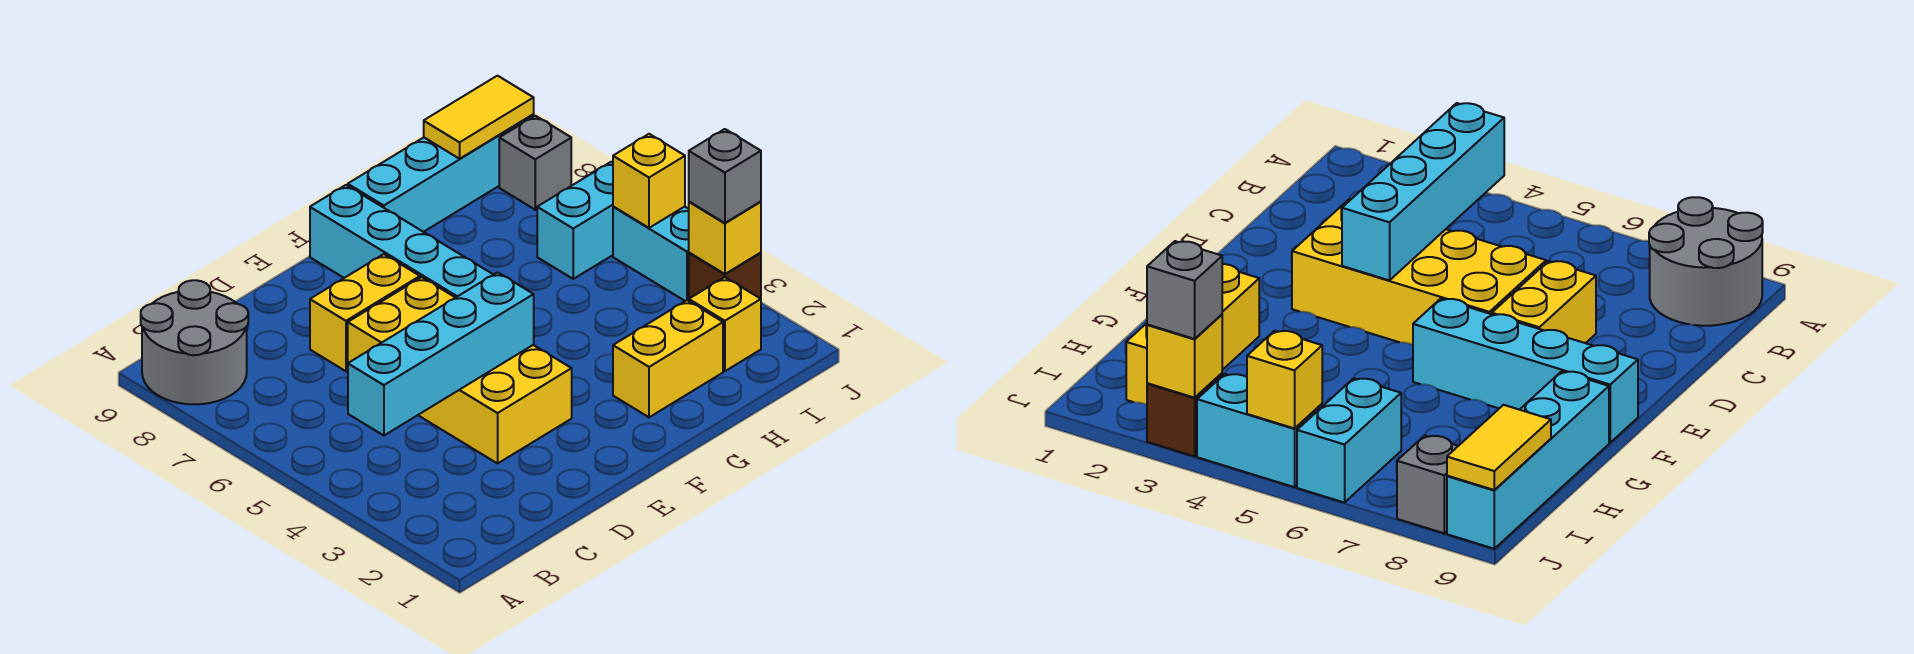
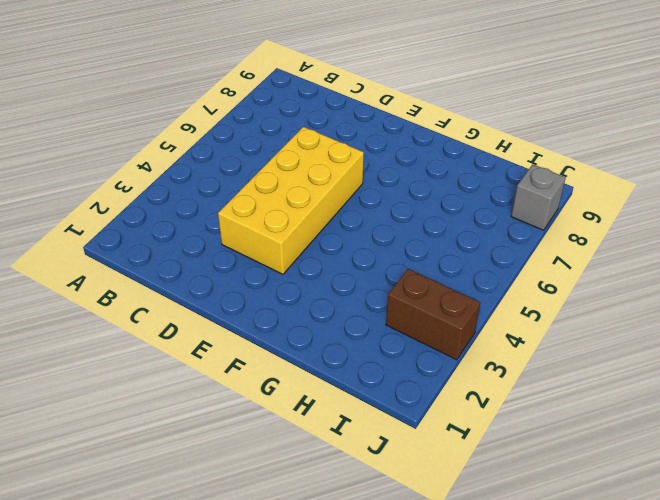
brown 1x2 brick [386,269,480,360] -> brown 1x1 brick [689,253,761,299]
none -> grey 2x2 round brick [141,280,248,404]
none -> yellow 1x2 brick [310,254,420,371]
none -> cyan 1x4 brick [310,185,493,298]

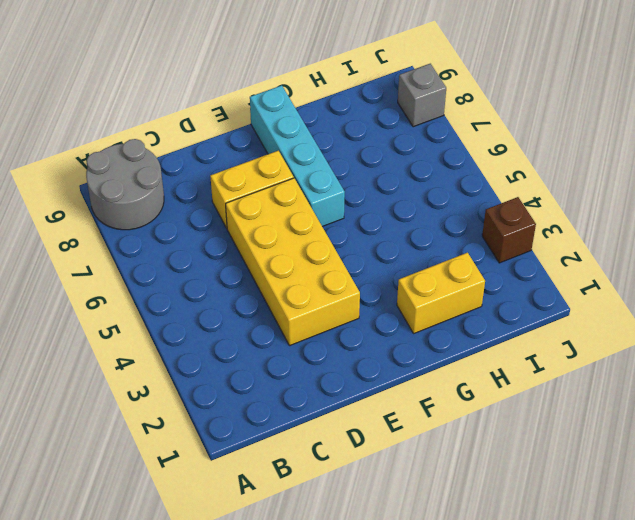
none -> cyan 1x4 brick [348,115,534,232]
none -> yellow 1x1 brick [689,277,761,371]
none -> cyan 1x2 brick [537,162,613,279]

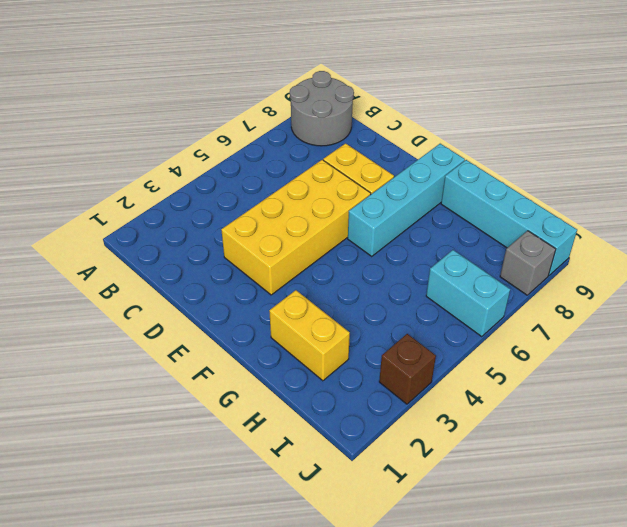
none -> yellow 1x1 brick [689,277,761,371]
none -> cyan 1x2 brick [613,207,689,301]
none -> cyan 1x4 brick [348,272,534,436]

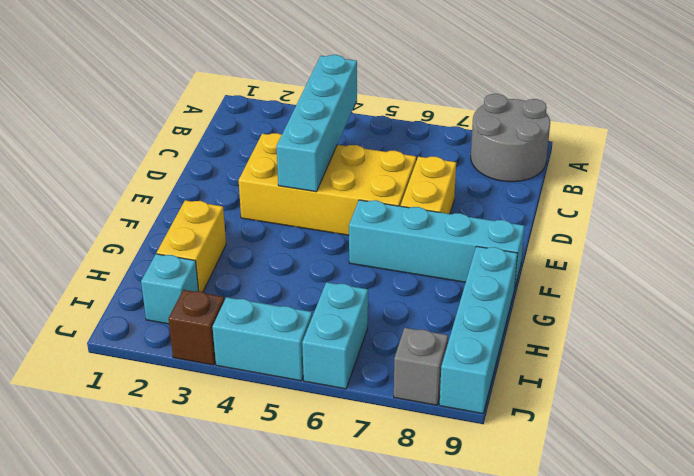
cyan 1x1 brick [141,254,199,324] -> yellow 1x1 brick [689,277,761,371]
none -> yellow 1x2 tile [424,76,534,159]
none -> yellow 1x1 brick [689,202,761,274]
none -> yellow 1x1 brick [613,134,685,228]

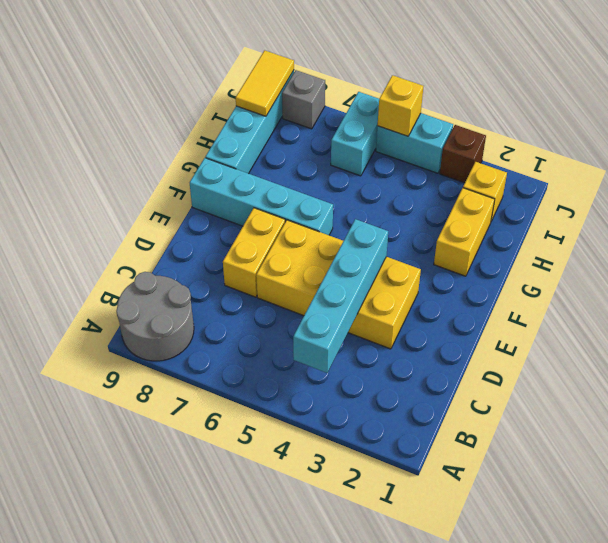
none -> yellow 1x1 brick [689,202,761,274]
none -> grey 1x1 brick [689,129,761,223]

